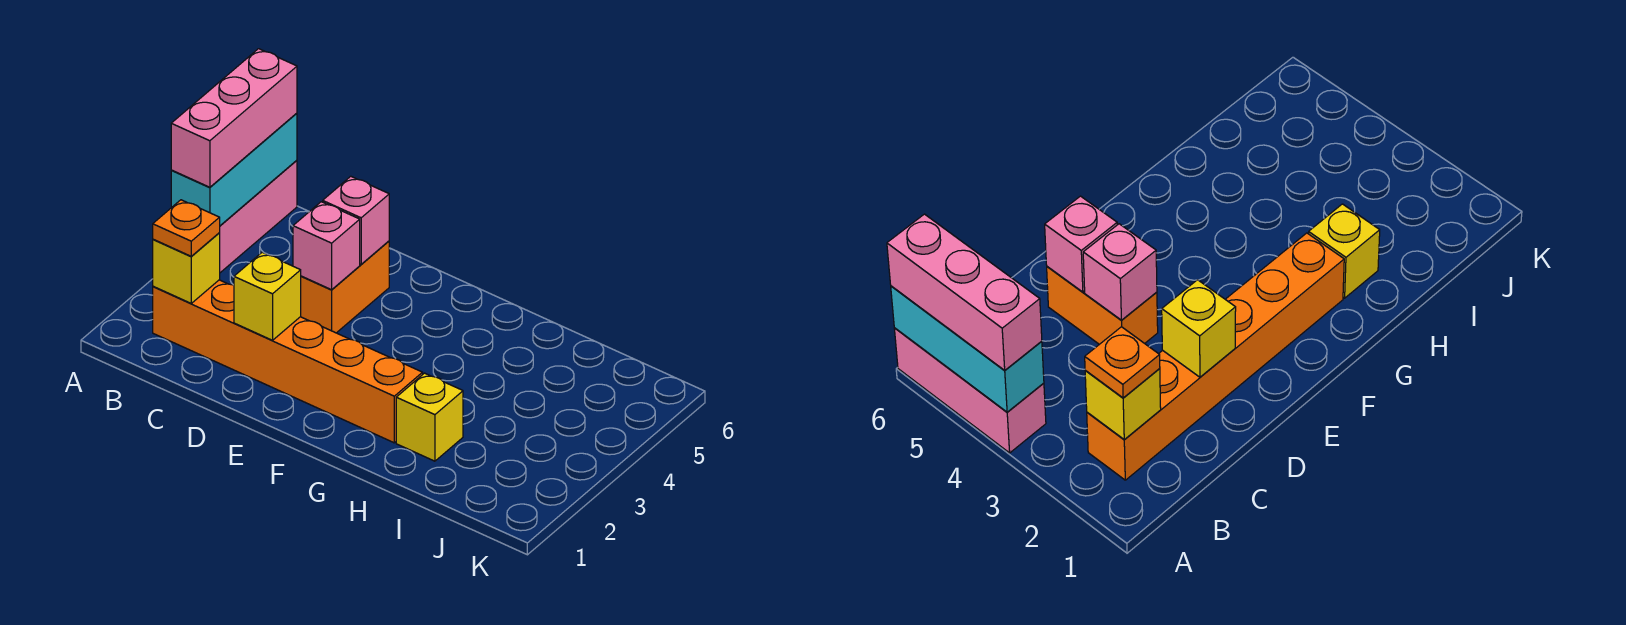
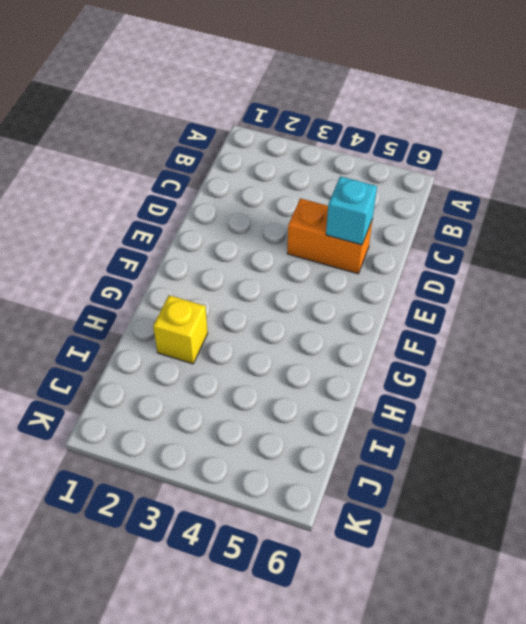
cyan 1x1 brick [326,176,377,245] -> pink 1x1 brick [323,176,389,264]
none -> pink 1x3 brick [219,160,297,273]
none -> orange 1x6 brick [153,280,423,443]

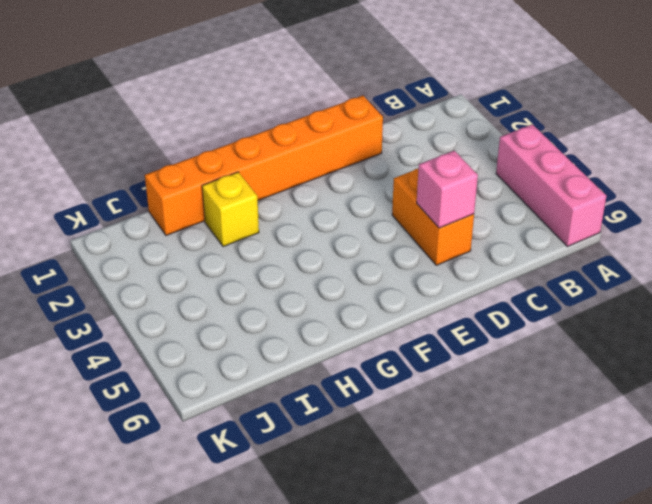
orange 1x6 brick [145,96,383,236] -> orange 1x6 brick moved to [153,280,423,443]
none -> cyan 1x3 brick [171,113,297,225]
none -> yellow 1x1 brick [153,233,220,303]

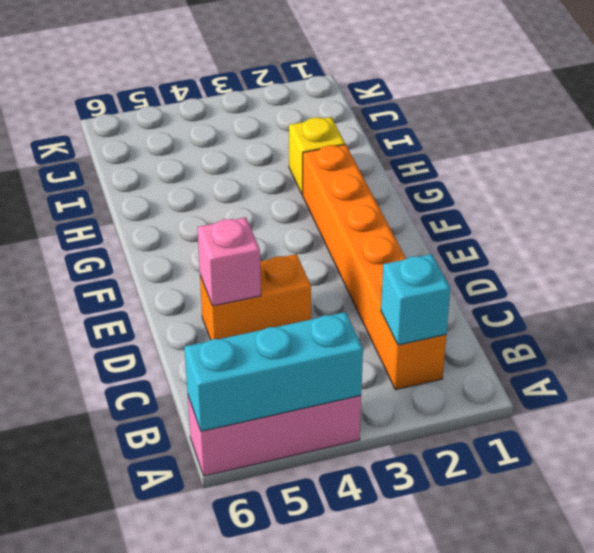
cyan 1x1 brick [381,254,450,345] -> yellow 1x1 brick [153,233,220,303]
none -> yellow 1x1 brick [234,252,301,340]
none -> pink 1x1 brick [293,202,360,290]

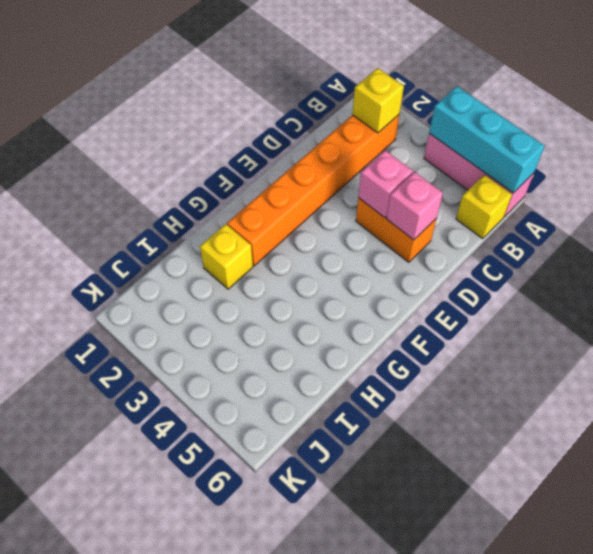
yellow 1x1 brick [456,175,512,239] -> yellow 1x1 brick moved to [234,252,301,340]
none -> pink 1x3 brick [171,49,297,187]
none -> orange 1x1 plate [153,200,220,256]

